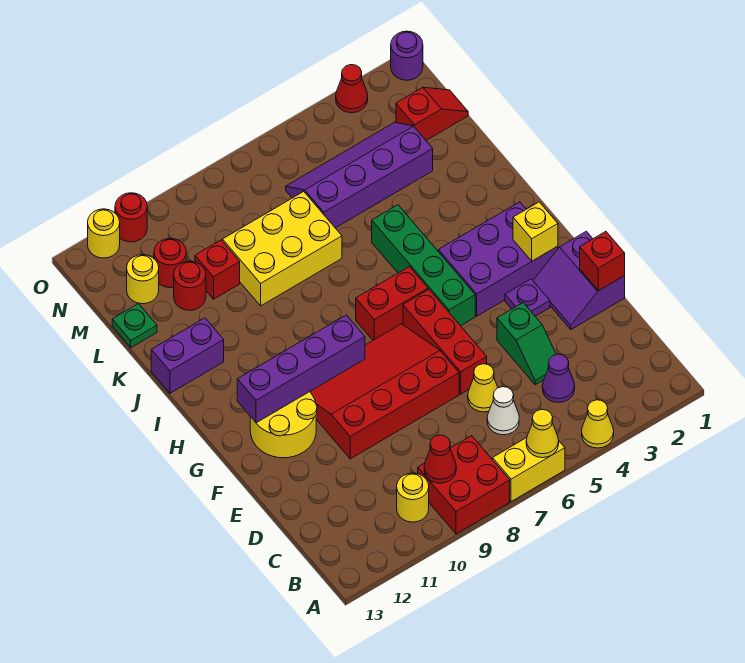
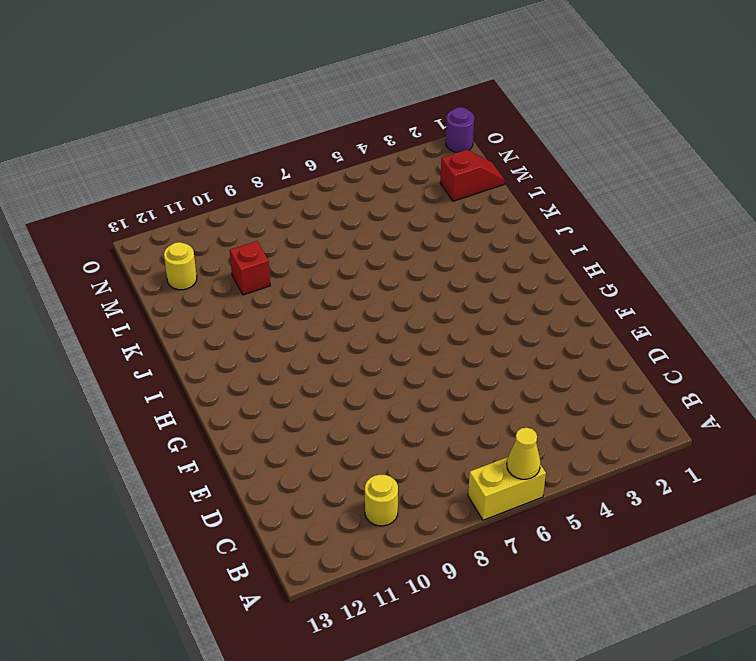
none -> yellow 1x1 cone [582,400,614,448]
none -> red 2x2 brick [418,436,510,534]
none -> purple 1x1 cone [542,354,575,402]
none -> white 1x1 cone [487,387,519,435]

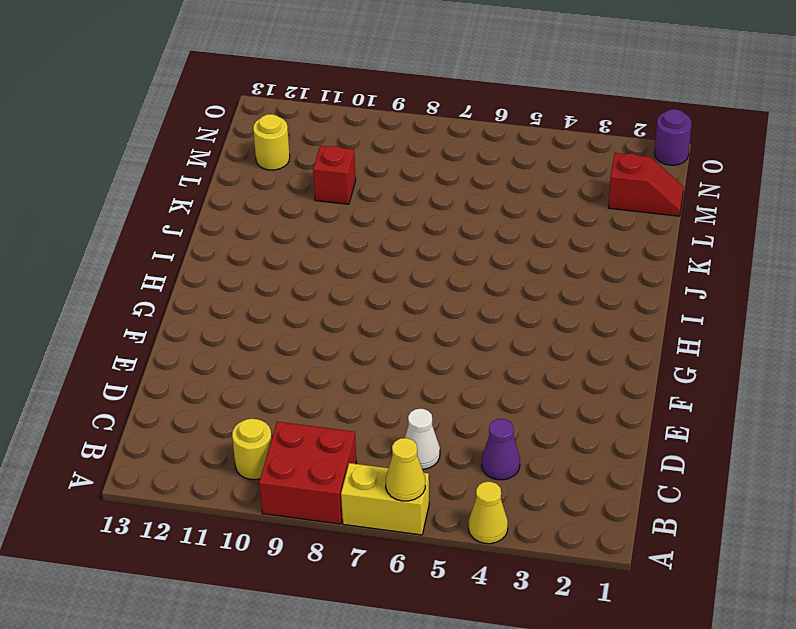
none -> green 1x2 slope [497,303,556,385]
none -> yellow 1x1 cone [468,364,498,412]
none -> purple 2x2 slope [533,231,625,329]
none -> red 1x3 brick [403,290,487,394]

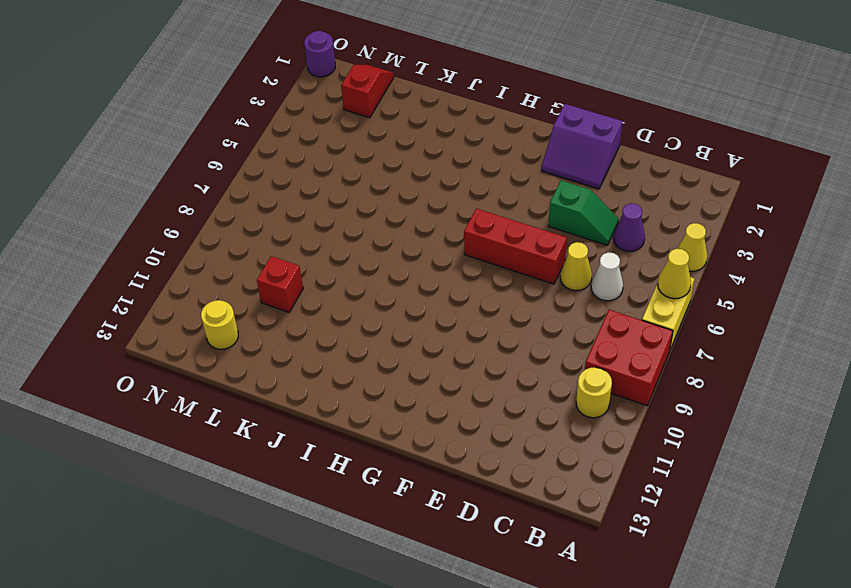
none -> red 3x4 slope [310,324,459,459]
none -> purple 1x1 plate [505,279,550,316]
none -> yellow 2x2 round brick [250,392,317,458]
none -> purple 2x3 brick [438,202,558,316]

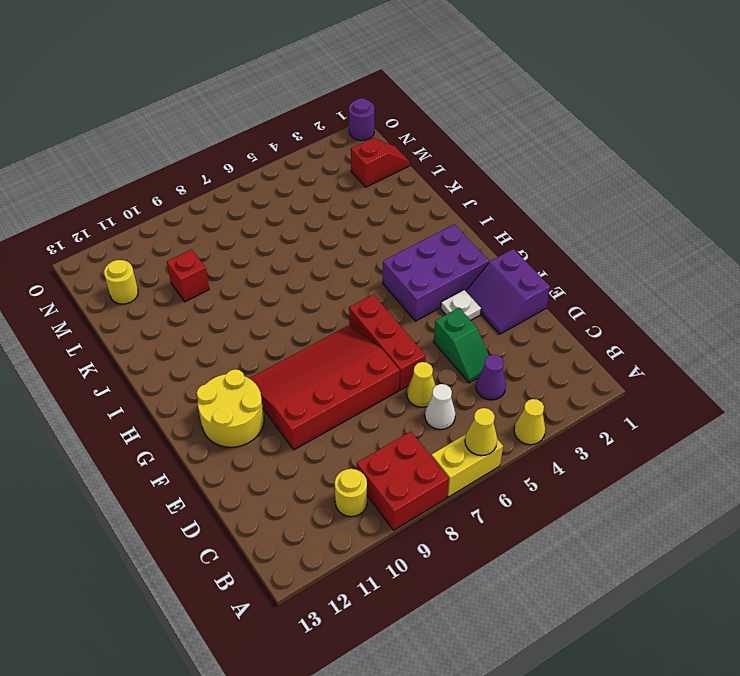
white 1x1 plate [441,290,481,320] -> purple 1x1 plate [505,279,550,316]
none -> green 1x4 brick [372,205,475,326]
none -> red 1x2 brick [356,267,428,340]
none -> purple 1x2 brick [151,318,224,393]
none -> yellow 2x3 brick [222,192,342,306]

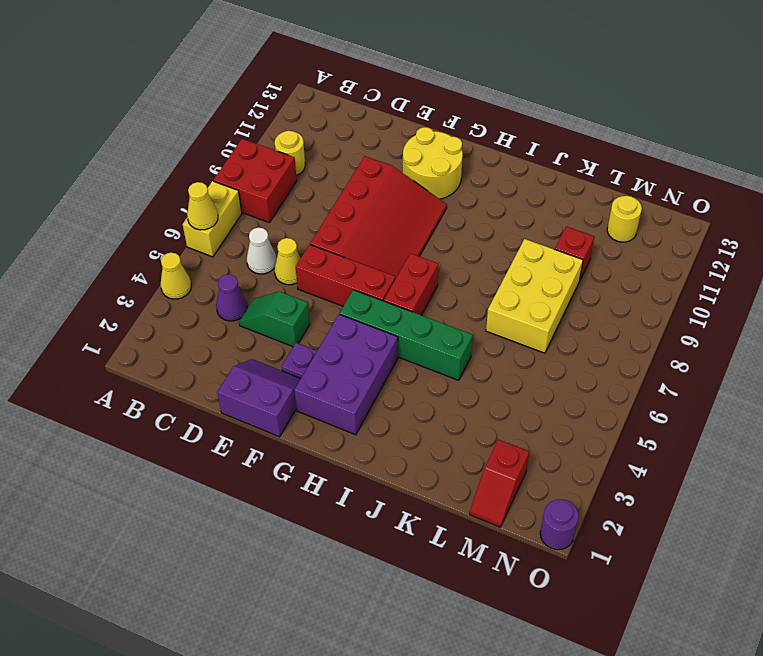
none -> purple 1x2 brick [151,318,224,393]
none -> purple 2x4 slope [286,122,433,228]
none -> red 1x1 round brick [174,261,206,310]
none -> green 1x1 plate [112,304,157,348]

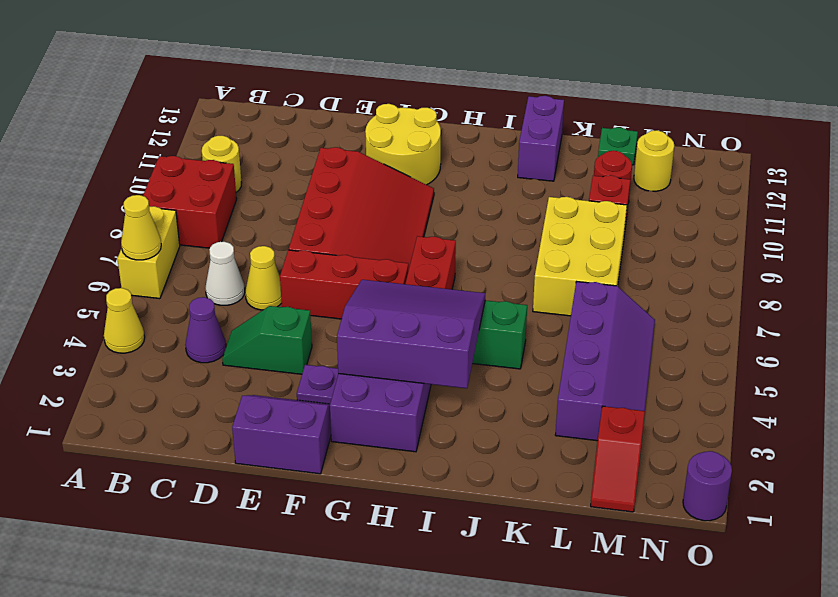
purple 3x3 slope [337,280,485,388] -> none
none -> red 1x1 round brick [154,238,186,288]
none -> red 1x1 cone [336,65,368,113]
none -> red 1x1 round brick [115,193,147,242]
none -> yellow 1x1 round brick [88,209,120,258]

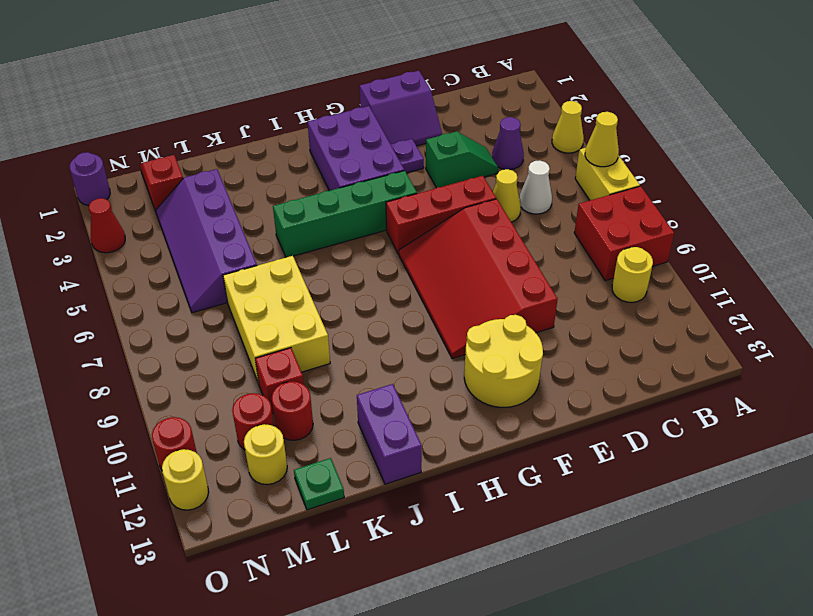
none -> red 1x2 brick [356,267,428,340]
none -> red 1x1 cone [424,435,456,483]
none -> red 1x1 brick [580,232,625,291]
none -> yellow 1x1 brick [513,202,558,261]

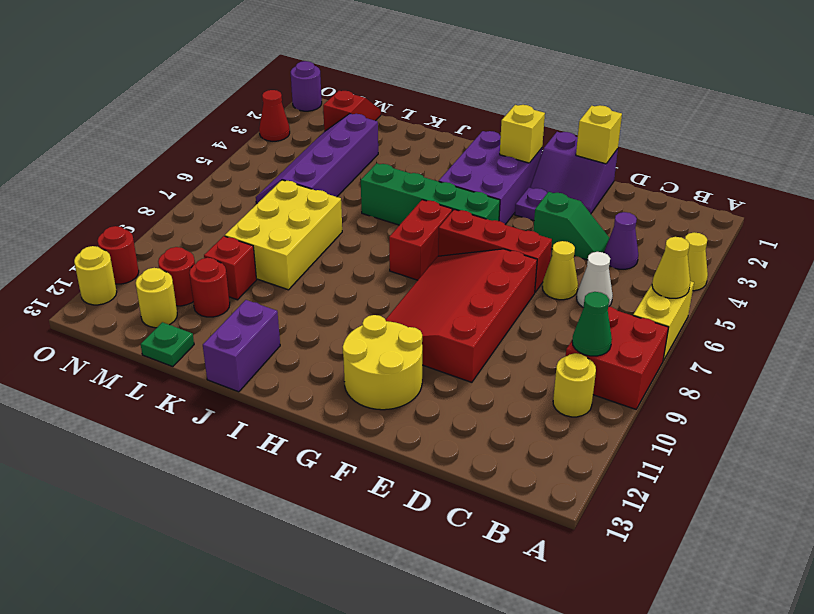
green 1x1 cone [572,292,612,356] -> red 1x1 cone [424,435,456,483]
yellow 1x1 brick [576,105,622,164] -> red 1x1 brick [580,232,625,291]
none -> purple 1x4 brick [237,315,365,423]

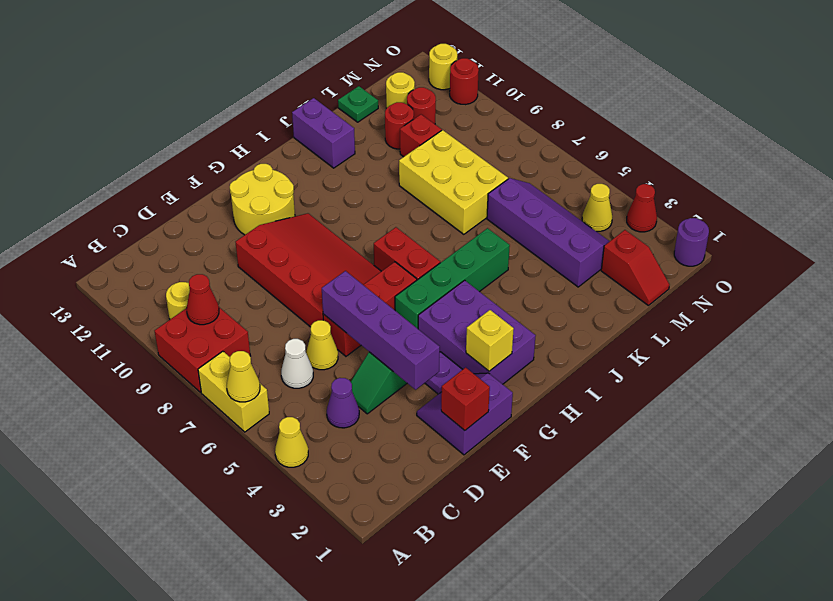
purple 1x4 brick [322,271,440,390] -> purple 1x4 brick moved to [237,315,365,423]
yellow 1x1 cone [582,184,612,231] -> none

